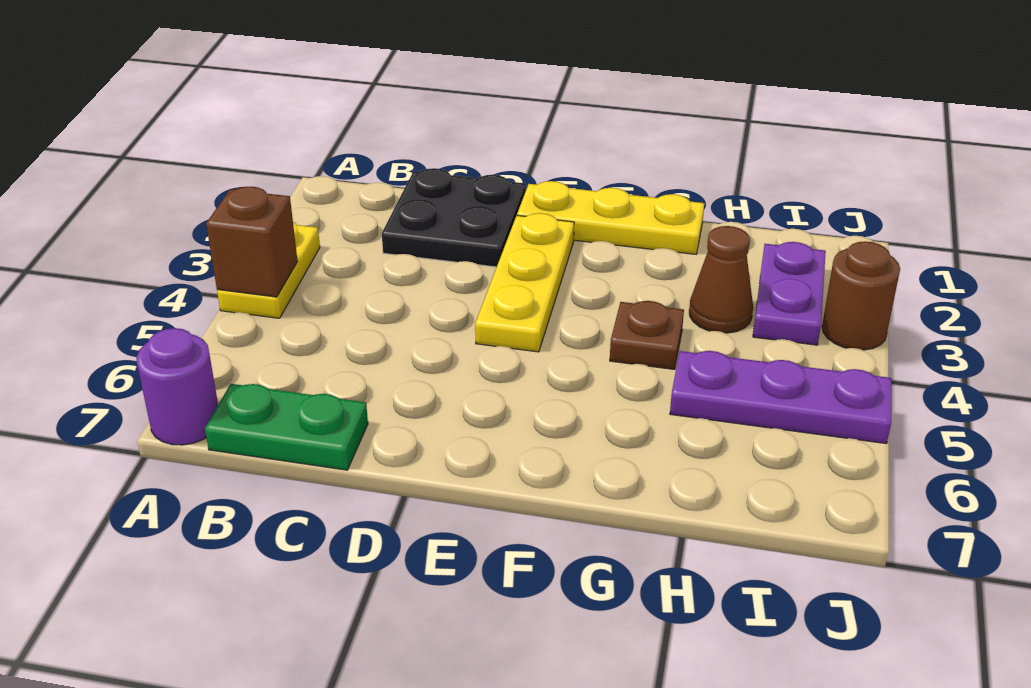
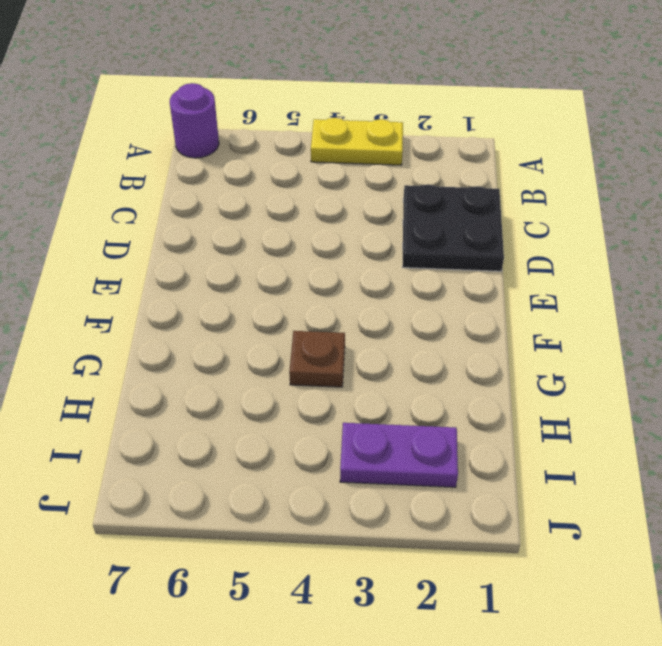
none -> green 1x2 plate [205,384,368,470]
none -> yellow 1x3 plate [517,181,704,254]
none -> yellow 1x3 plate [475,213,574,352]

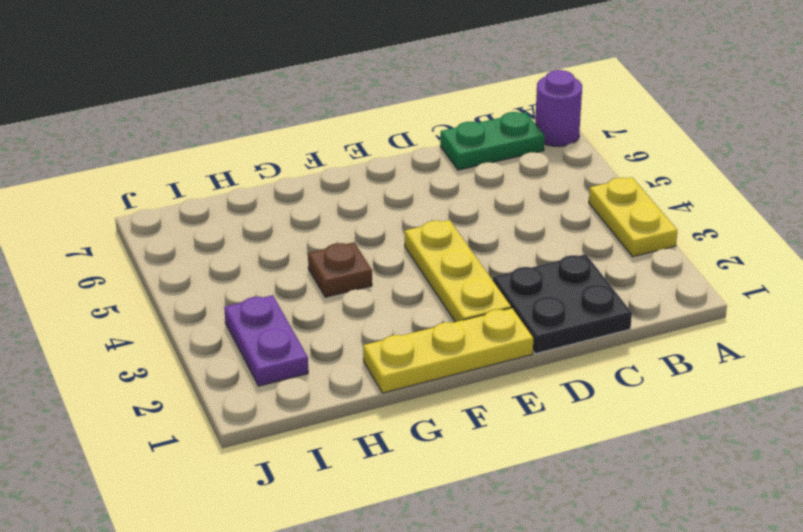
none -> brown 1x1 cone [689,226,753,333]
none -> purple 1x3 plate [670,351,891,444]
none -> brown 1x1 round brick [822,241,900,350]

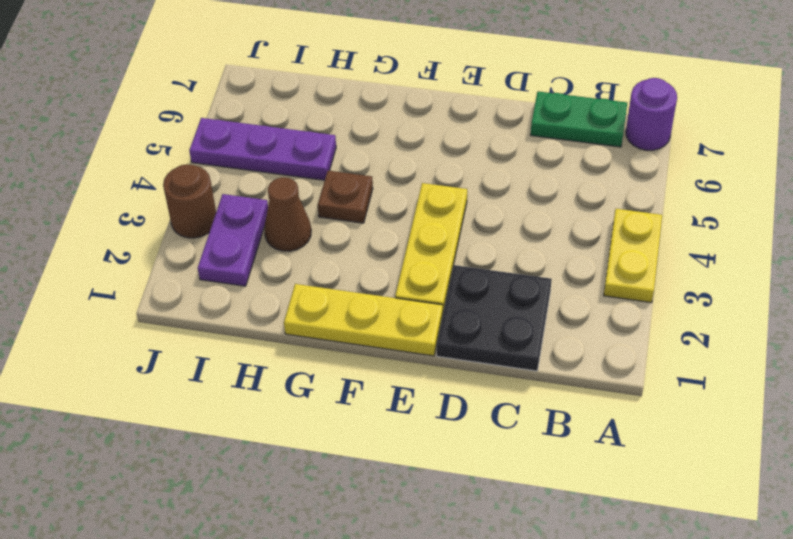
none -> brown 1x1 brick [206,187,298,297]

